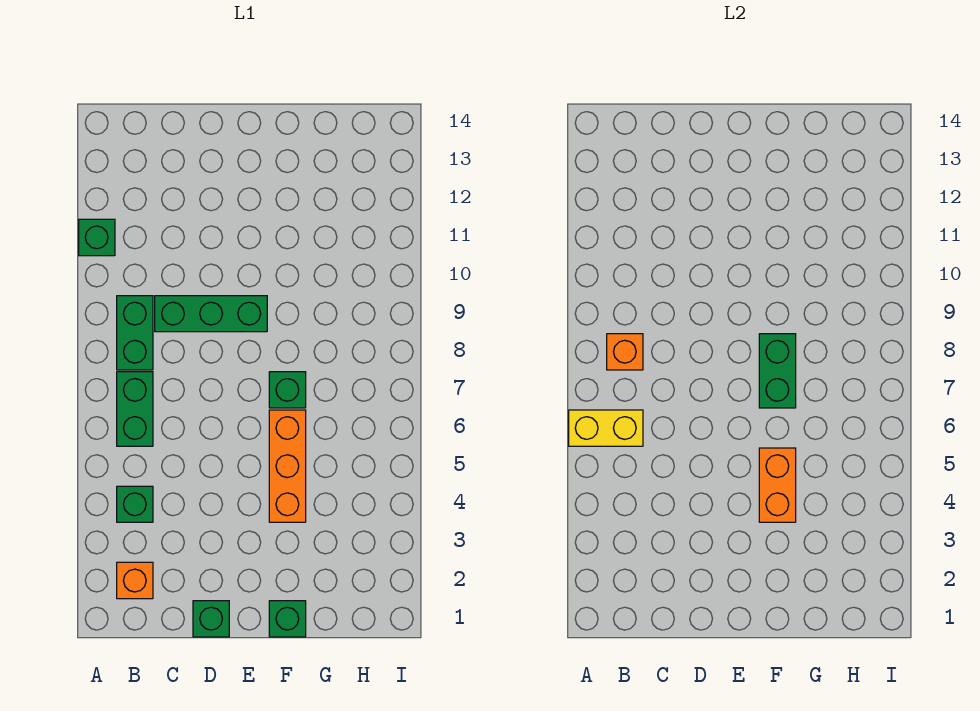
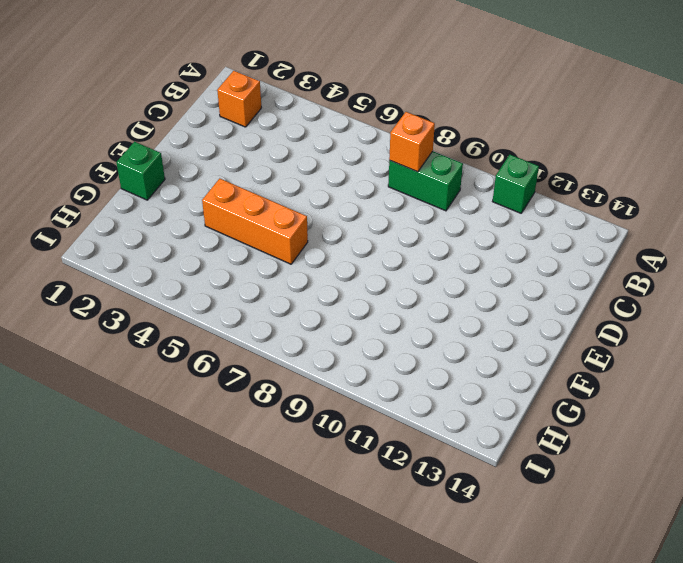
none -> green 1x1 brick [117,486,153,522]
none -> green 1x2 brick [117,372,153,446]
none -> green 1x3 brick [155,296,267,332]

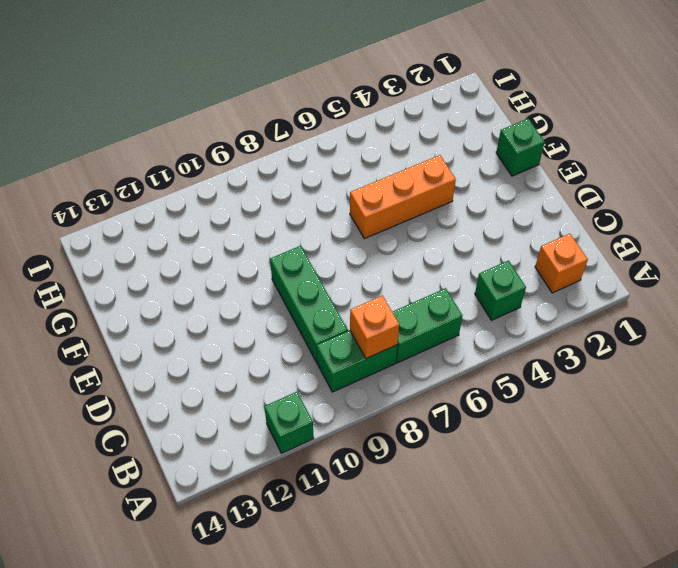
none -> green 1x1 brick [193,601,229,637]
none -> green 1x1 brick [269,372,306,408]
none -> yellow 1x2 brick [569,410,643,446]

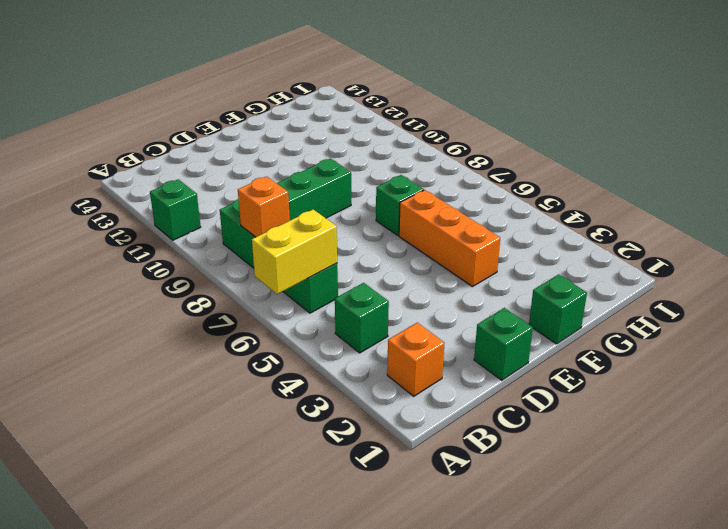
none -> orange 1x2 brick [759,448,796,522]
none -> green 1x2 brick [759,334,796,408]

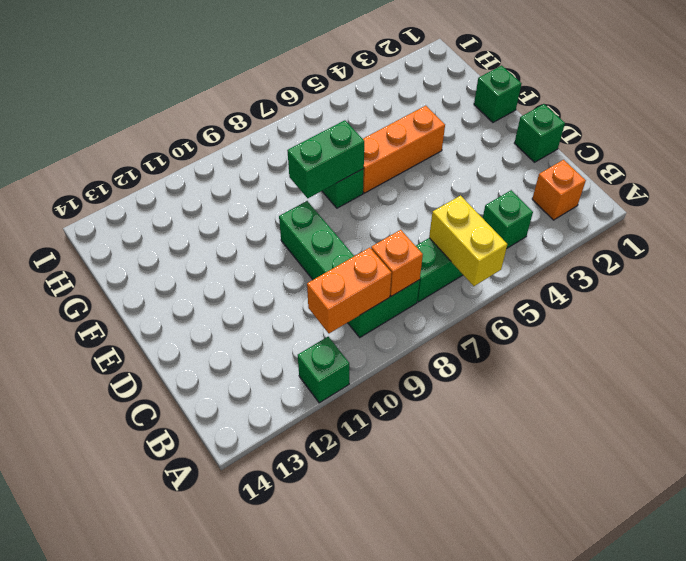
orange 1x2 brick [307,248,392,333] -> orange 1x2 brick moved to [759,448,796,522]

